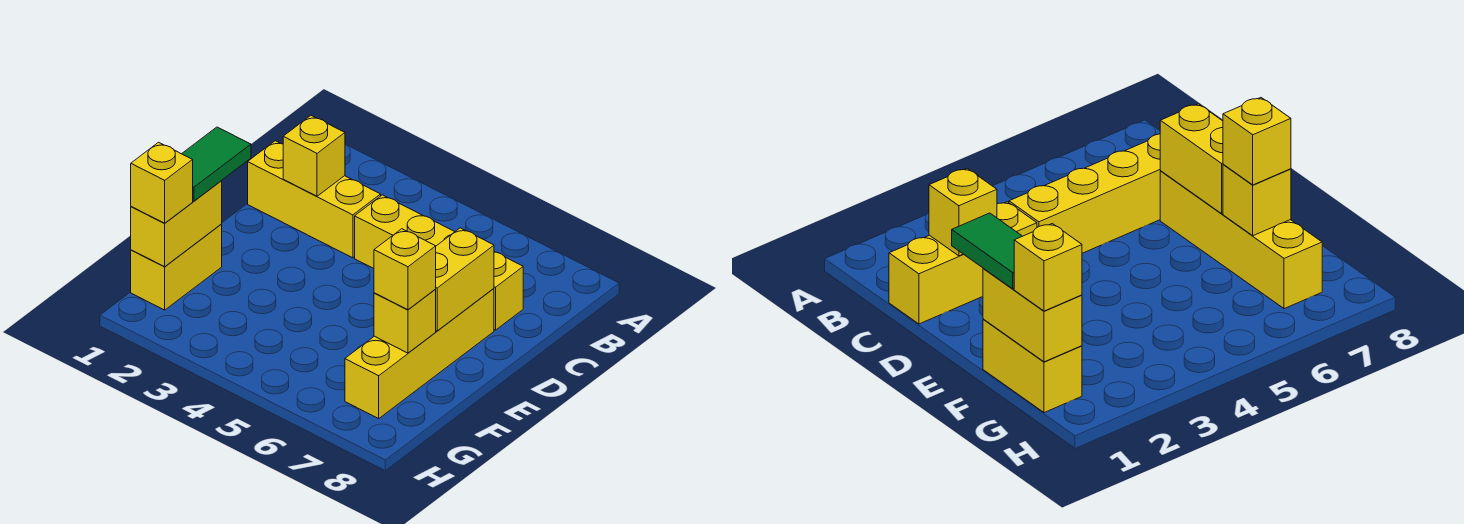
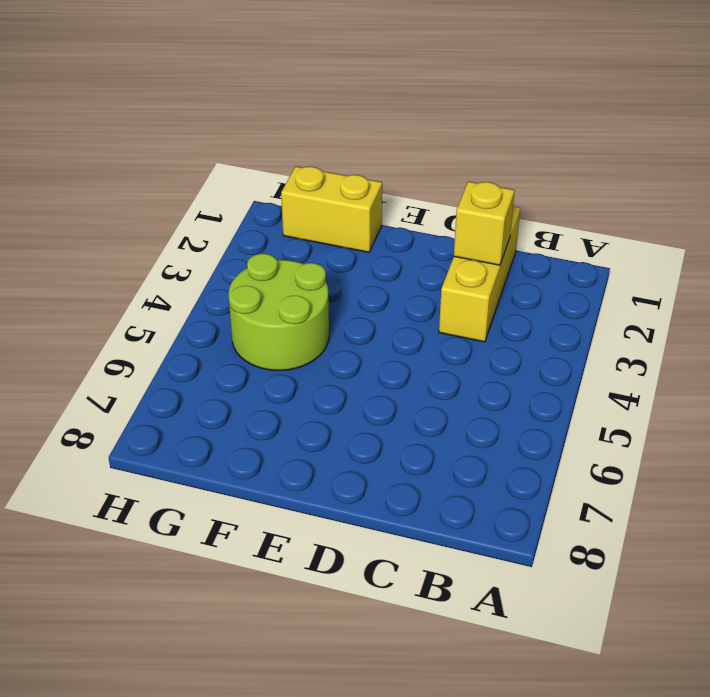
lime 2x2 round brick [229,253,329,370] -> none
none -> yellow 1x4 brick [355,195,523,330]
none -> yellow 1x4 brick [345,288,494,418]

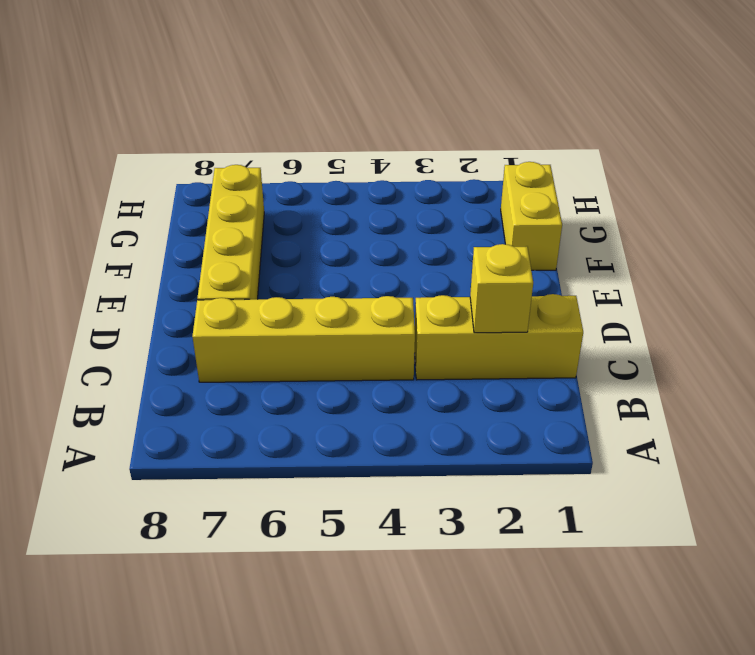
none -> yellow 1x2 brick [436,228,494,331]
none -> yellow 1x2 brick [131,181,222,267]

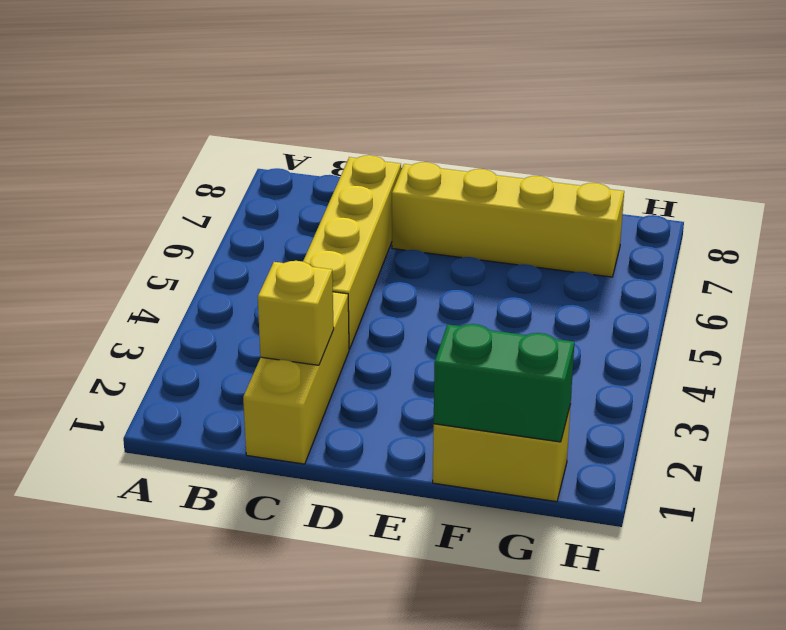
green 1x2 brick [434,324,574,442] -> yellow 1x2 brick [131,181,222,267]
none -> yellow 1x2 brick [436,228,494,331]
none -> yellow 1x1 brick [374,289,436,353]

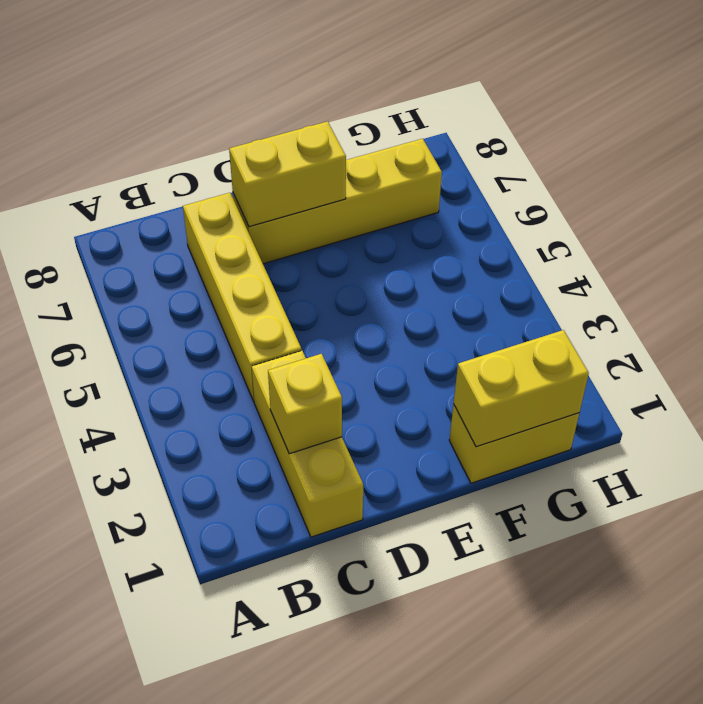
none -> yellow 1x1 brick [374,289,436,353]
none -> green 1x2 tile [182,127,251,201]

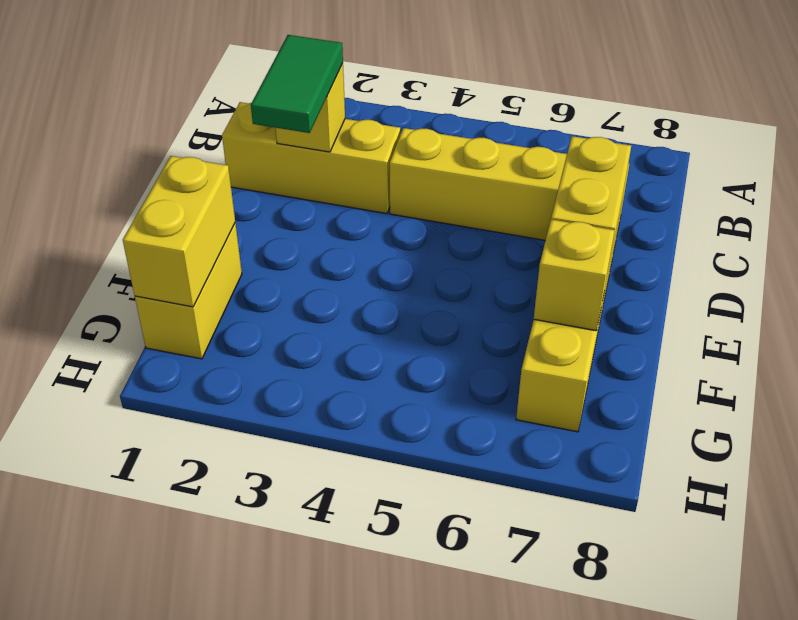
green 1x2 tile [251,35,343,133] -> green 1x2 tile moved to [182,127,251,201]
none -> yellow 1x1 brick [374,229,436,310]
none -> yellow 1x1 brick [131,142,193,223]

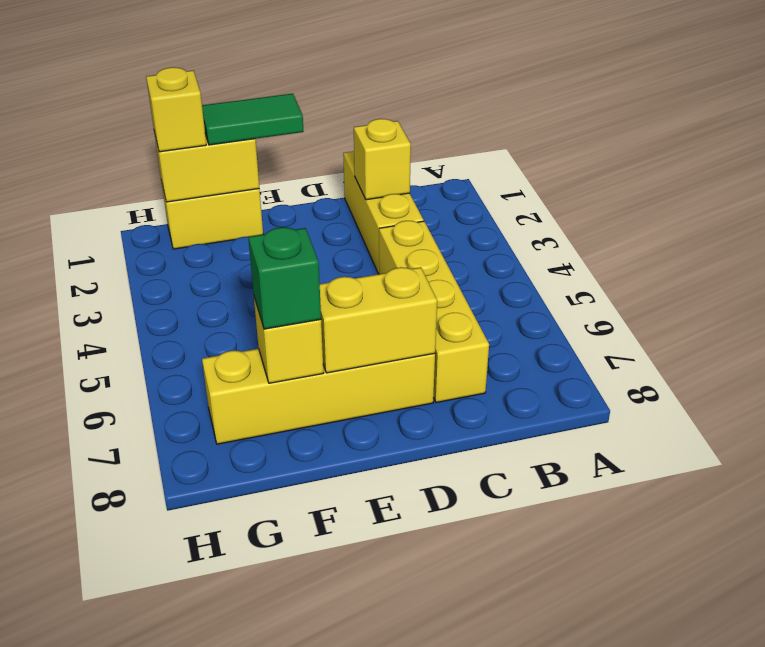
green 1x1 brick [248,227,321,329] -> yellow 1x1 brick [374,229,436,310]

